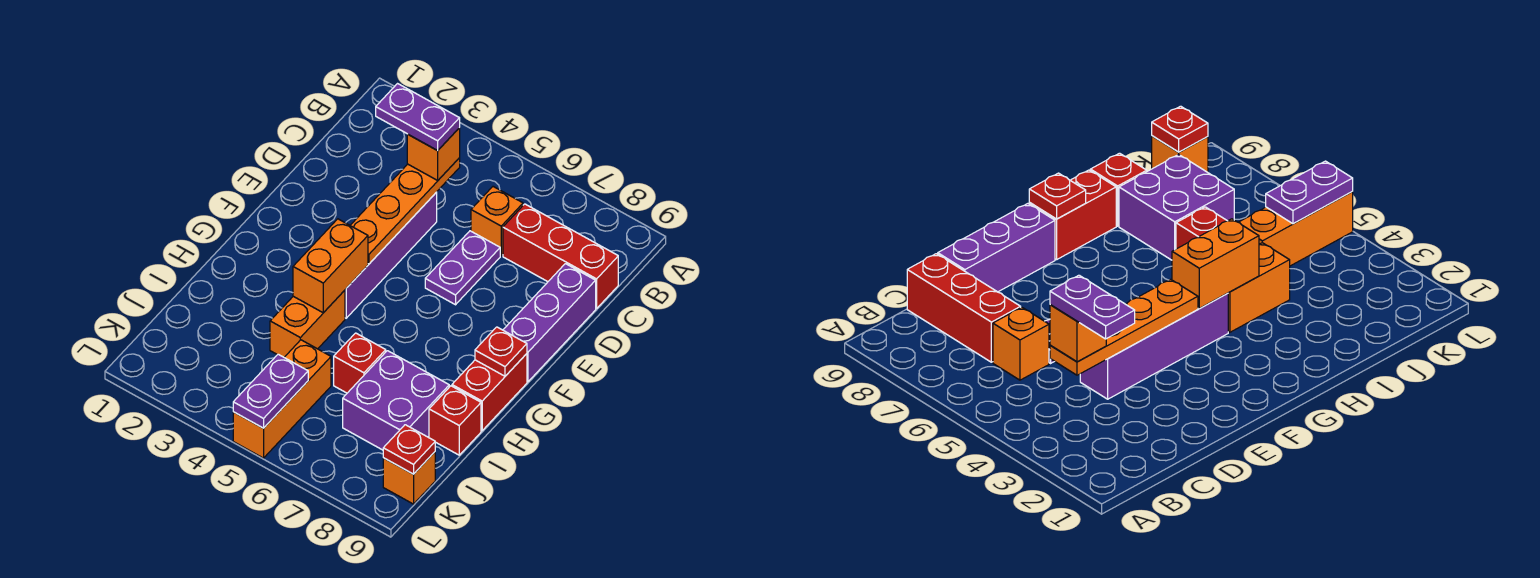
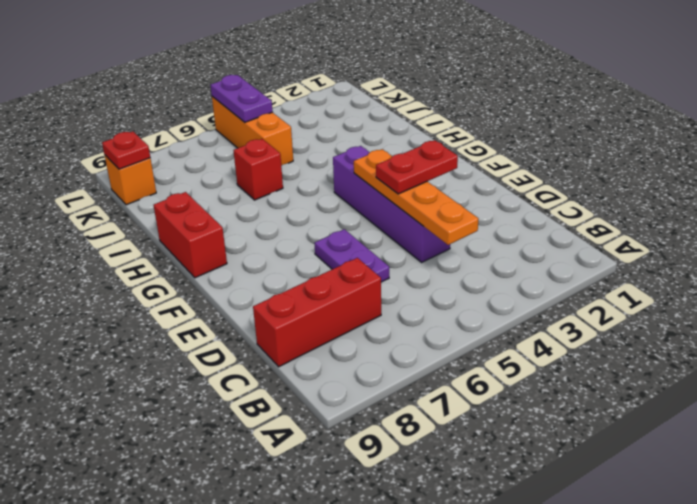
red 1x2 plate [376,140,458,194] -> none
none -> orange 1x1 brick [471,187,523,256]
none -> purple 1x3 brick [503,264,596,382]
none -> orange 1x2 brick [270,290,345,357]

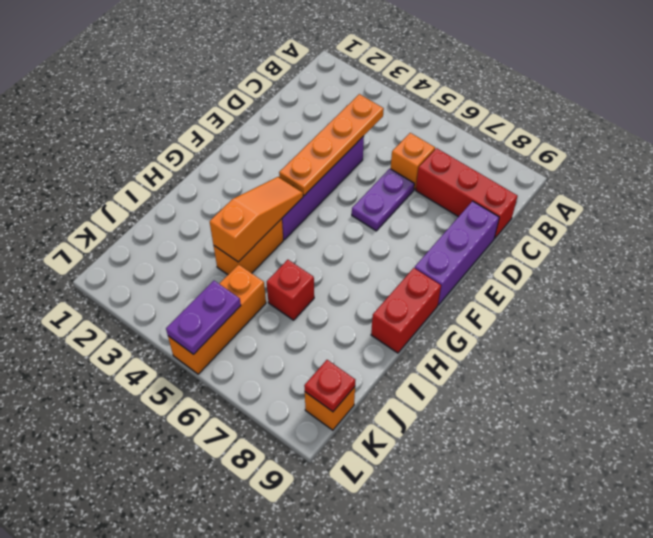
orange 1x3 slope [210,177,303,262] -> orange 1x2 brick [293,219,368,313]
none -> purple 2x2 brick [343,351,449,450]
none -> red 1x1 brick [429,386,481,455]
none -> red 1x1 plate [475,327,527,376]

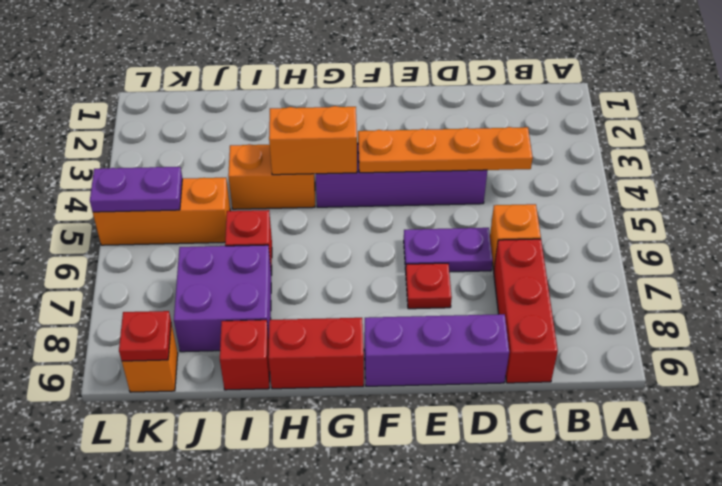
red 1x1 plate [406,263,452,309] -> red 1x1 plate moved to [475,327,527,376]
none -> orange 1x1 brick [407,128,460,180]
none -> purple 1x2 plate [376,84,460,151]

